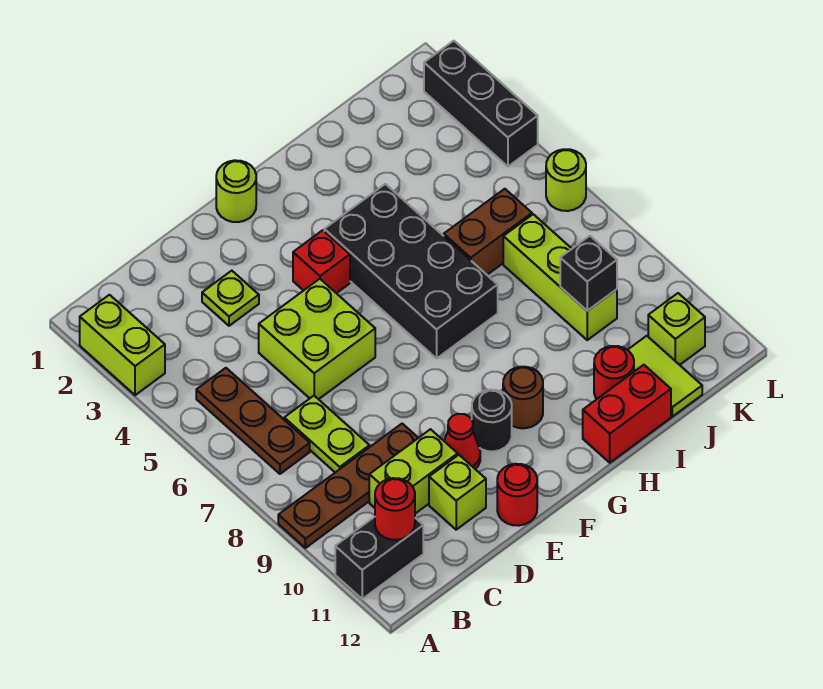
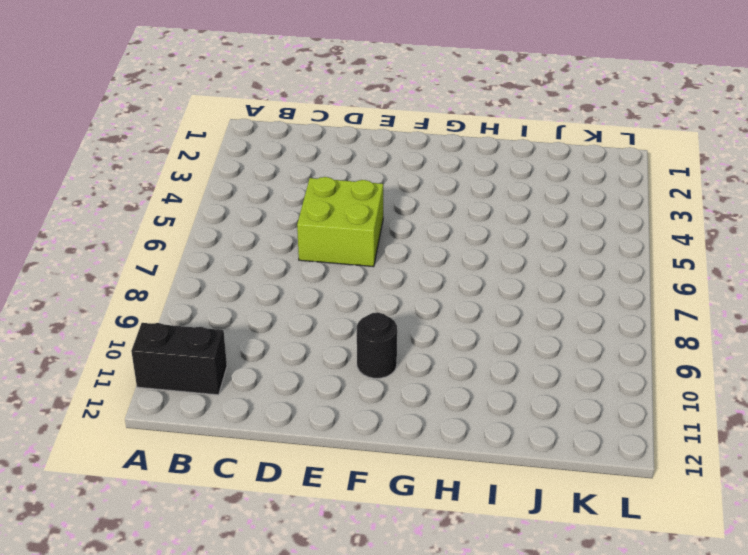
none -> lime 1x2 brick [80,295,165,395]
none -> brown 1x4 plate [278,424,418,548]
none -> brown 1x3 plate [196,368,310,474]

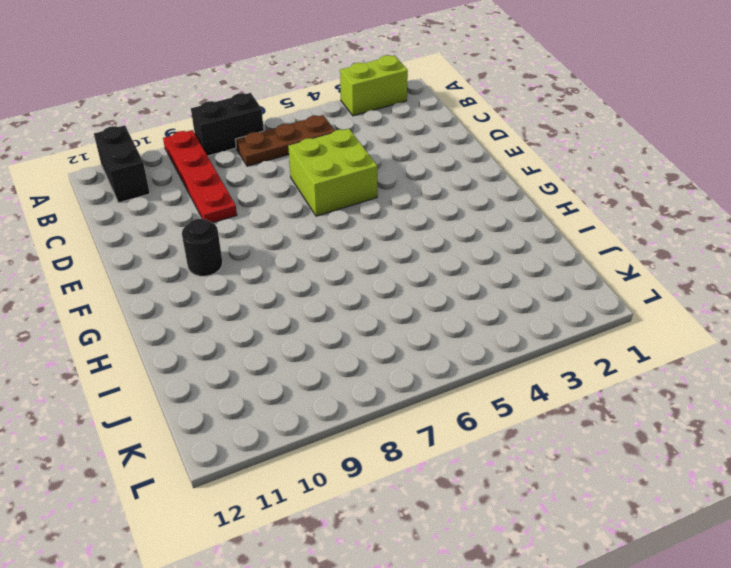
black 1x2 brick [191,93,264,156] -> none
red 1x4 plate [163,130,237,223] -> brown 1x4 plate [278,424,418,548]
none -> lime 1x2 plate [284,396,370,472]
none -> lime 1x2 brick [369,429,458,514]
none -> lime 1x1 plate [202,271,259,326]

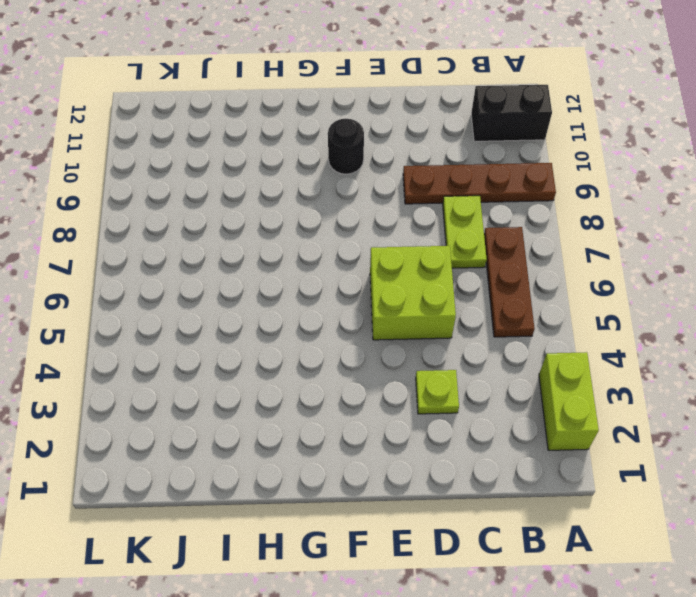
none -> lime 1x2 brick [369,429,458,514]
none -> lime 1x1 brick [429,455,486,530]
none -> red 1x1 cone [444,414,480,469]

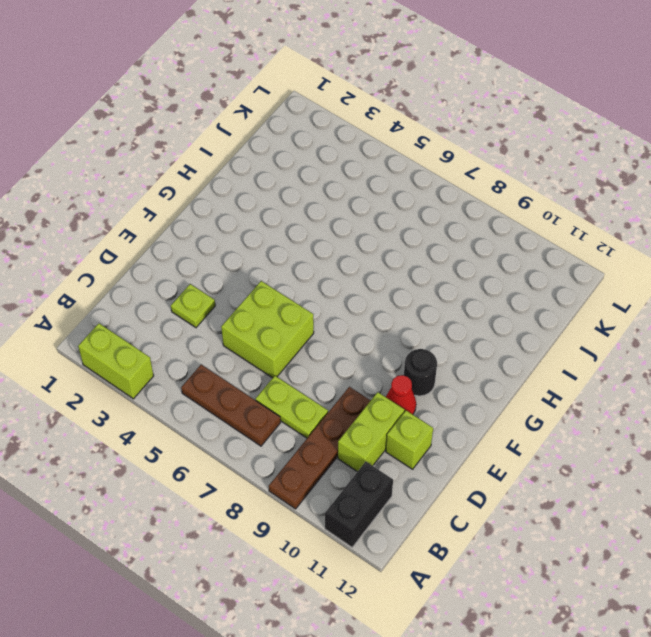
none -> red 1x1 round brick [497,464,537,526]
none -> lime 1x1 round brick [216,160,256,222]
none -> red 1x1 brick [293,230,350,293]

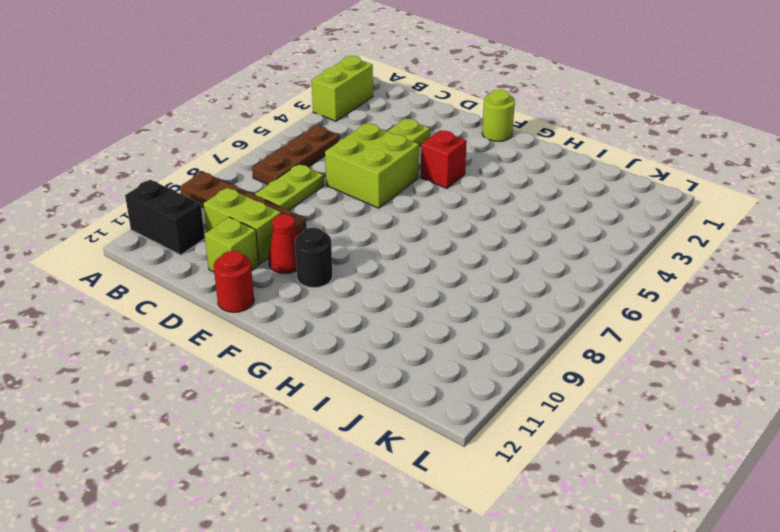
none -> black 2x4 brick [324,184,498,358]
none -> brown 1x1 round brick [503,367,543,428]
none -> red 1x2 brick [583,365,671,463]

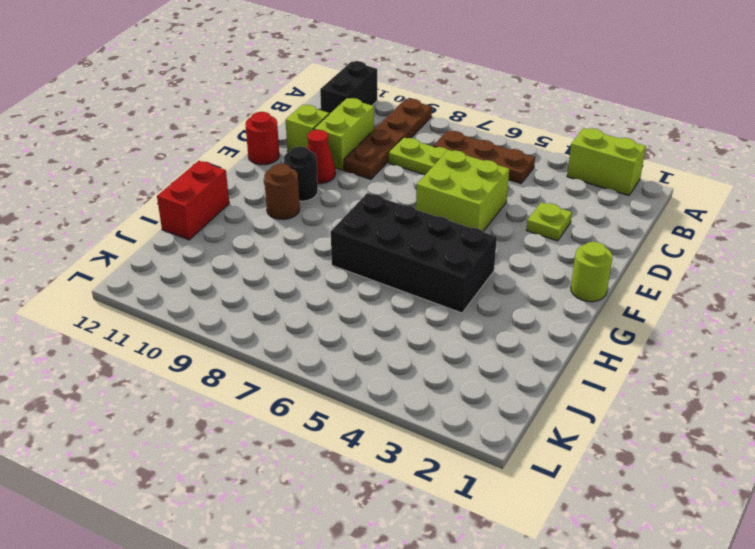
none -> red 1x1 brick [293,230,350,293]
none -> brown 1x2 brick [444,189,532,275]
none -> red 1x1 round brick [594,346,634,399]

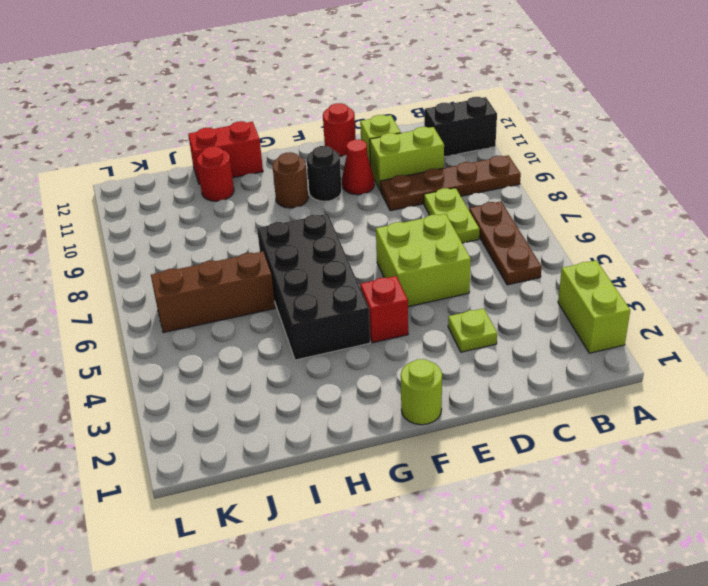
brown 1x3 brick [151,252,275,333] -> brown 1x2 brick [444,189,532,275]
none -> lime 1x3 brick [503,214,617,340]
none -> lime 1x2 tile [628,336,702,417]
none -> lime 1x1 brick [648,293,705,365]

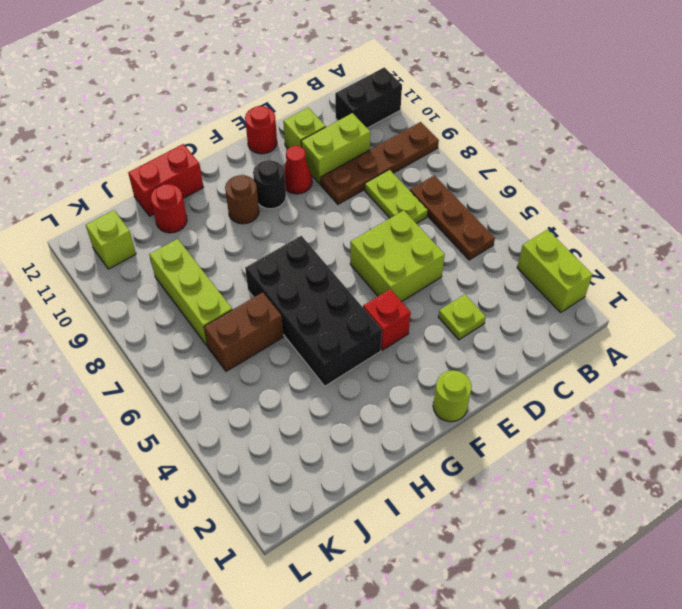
none -> lime 1x2 tile [628,336,702,417]
none -> black 1x3 brick [424,41,538,166]
none -> lime 1x1 round brick [546,149,586,211]

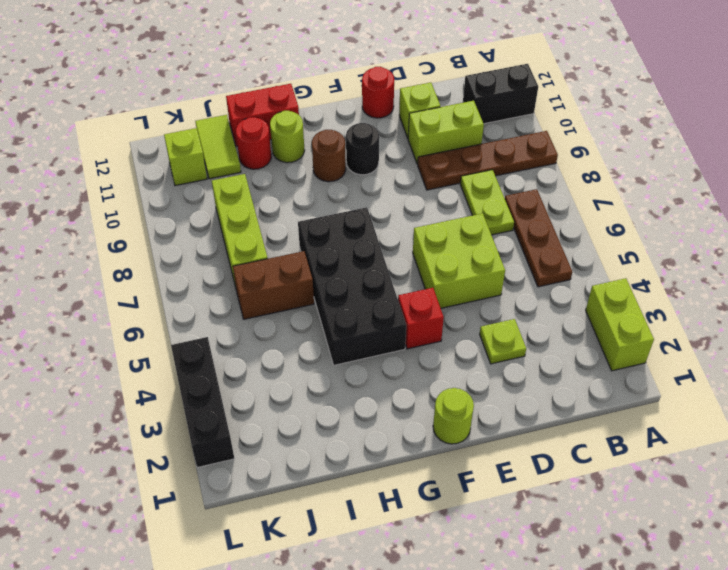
lime 1x1 round brick [270,111,305,163] -> lime 1x1 round brick moved to [546,149,586,211]
none -> red 1x1 cone [444,414,480,469]
none -> red 1x1 round brick [375,478,415,540]
none -> black 1x1 brick [560,236,617,311]

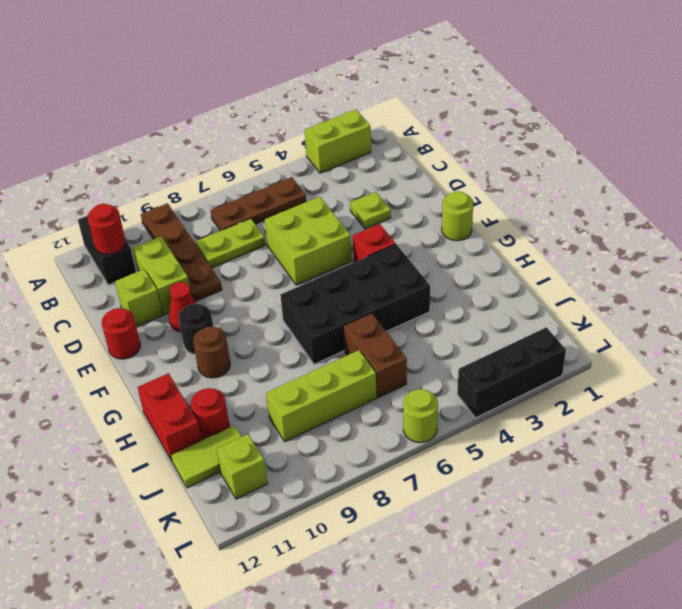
none -> black 1x1 brick [560,236,617,311]

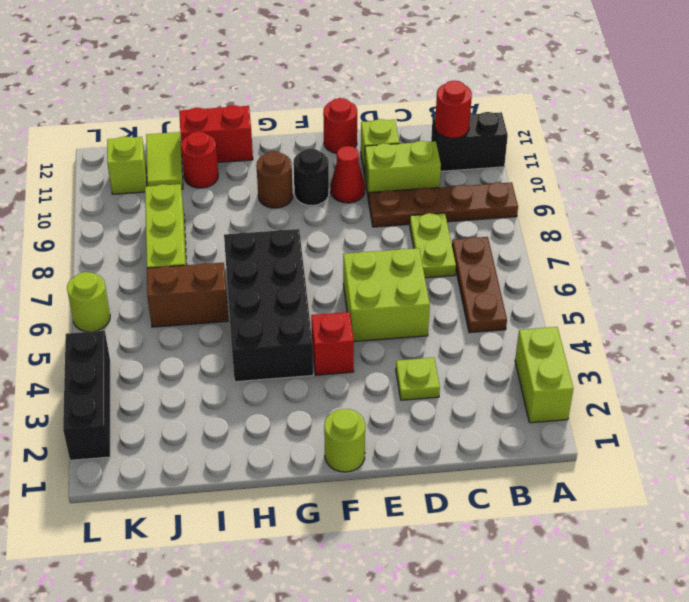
none -> black 1x1 brick [560,236,617,311]

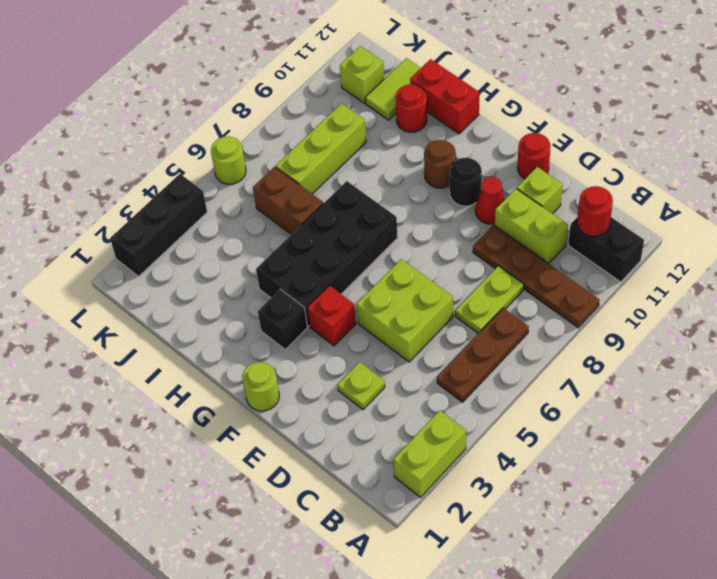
black 1x1 brick [258,289,307,349] -> black 1x1 brick moved to [560,236,617,311]

